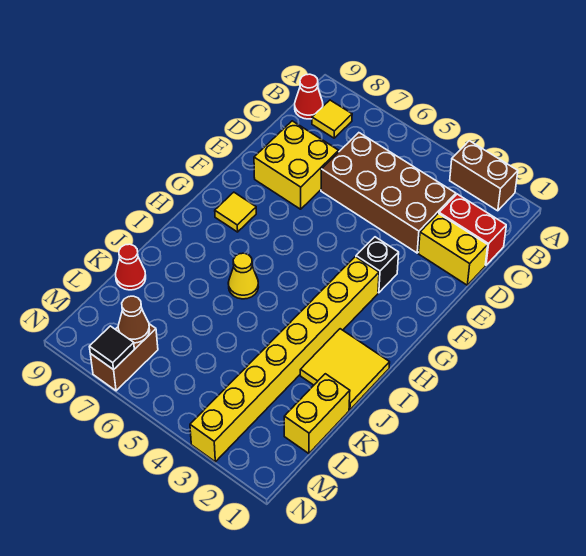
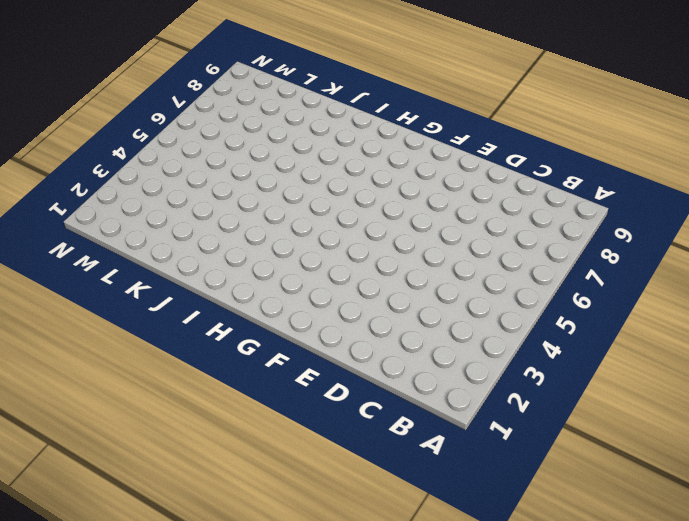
none -> brown 1x2 brick [450,141,518,211]
none -> yellow 1x1 tile [312,100,352,138]
none -> red 1x1 cone [295,74,323,119]

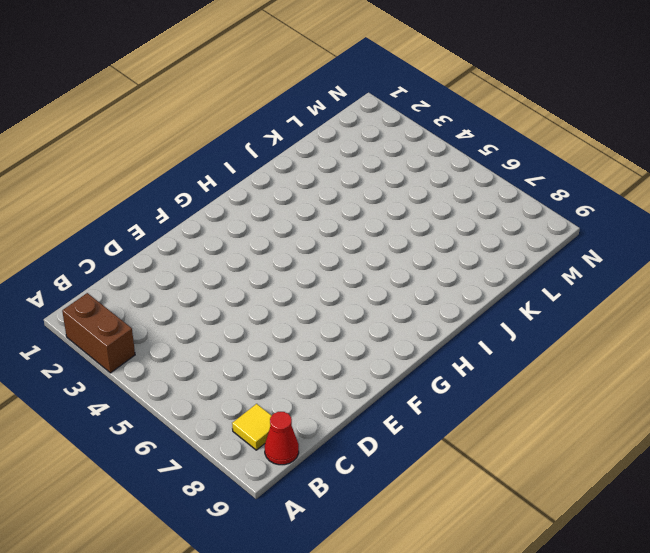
none -> red 1x2 brick [439,194,506,265]
none -> brown 2x4 brick [321,133,456,253]
none -> yellow 1x2 brick [418,213,488,285]

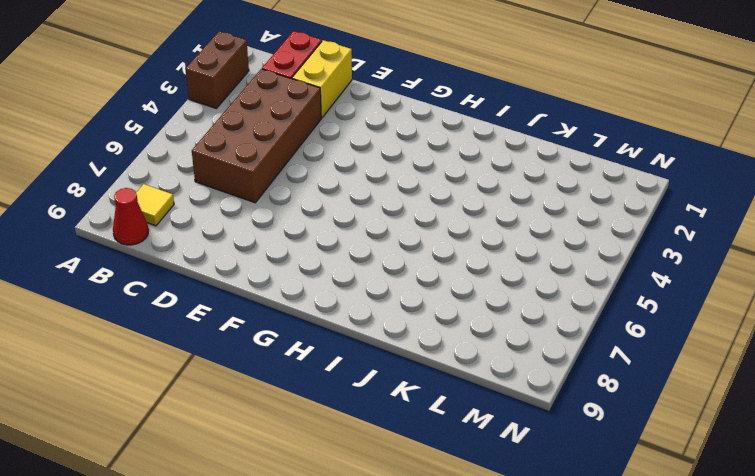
none -> yellow 2x2 brick [254,121,339,209]
none -> black 1x1 brick [356,237,399,293]
none -> yellow 1x8 brick [190,257,379,462]

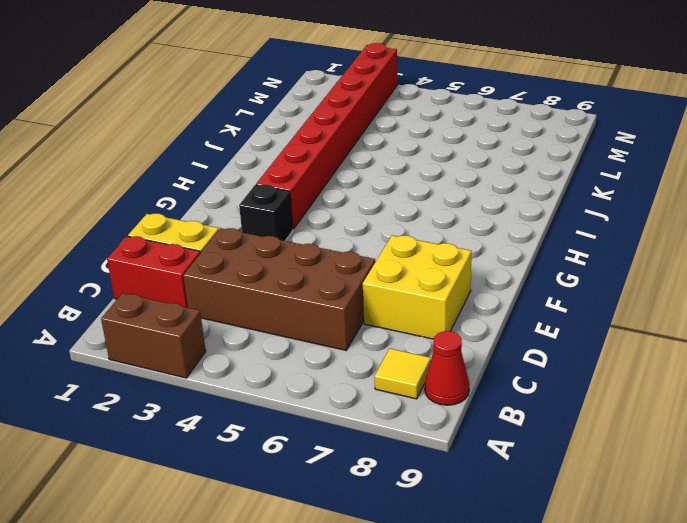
red 1x8 brick [256,43,398,229] -> yellow 1x8 brick [190,257,379,462]
none -> yellow 1x1 tile [215,192,256,232]
none -> yellow 2x2 tile [300,329,390,410]
none -> yellow 1x1 cone [228,253,258,299]

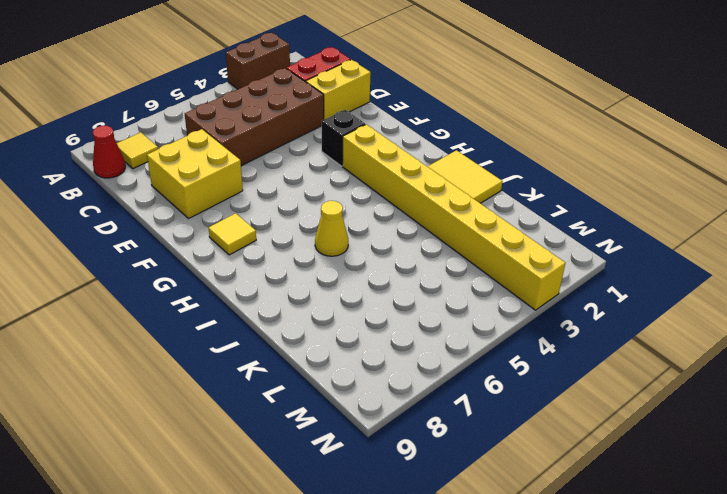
none -> yellow 1x2 brick [284,374,350,454]
none -> red 1x1 cone [116,244,146,290]
none -> brown 1x2 brick [90,324,158,391]

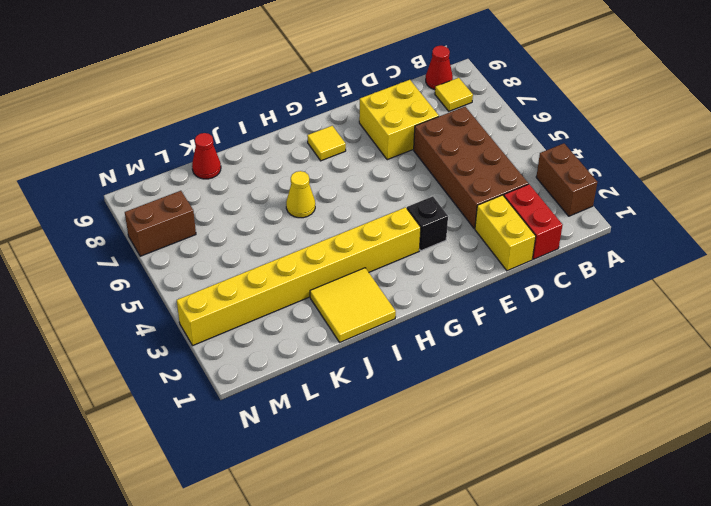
none -> yellow 1x2 brick [284,374,350,454]
none -> brown 1x1 cone [118,296,150,343]
none -> black 1x1 tile [89,326,134,370]

